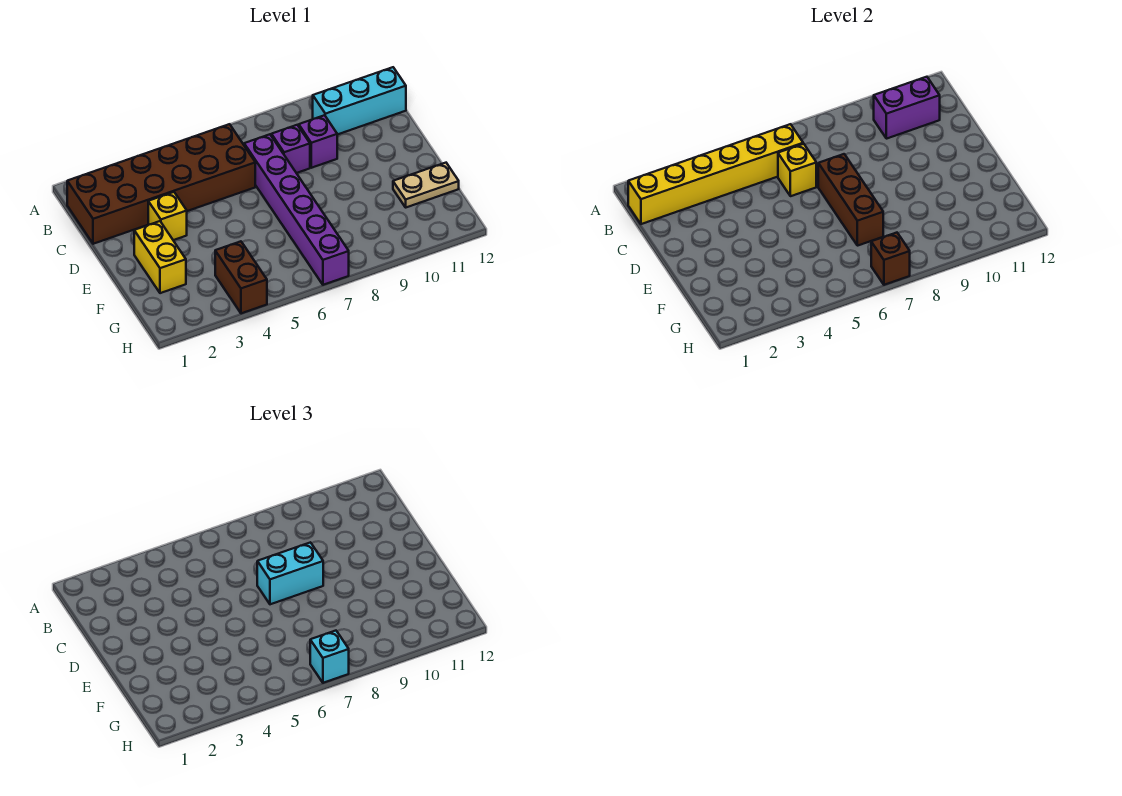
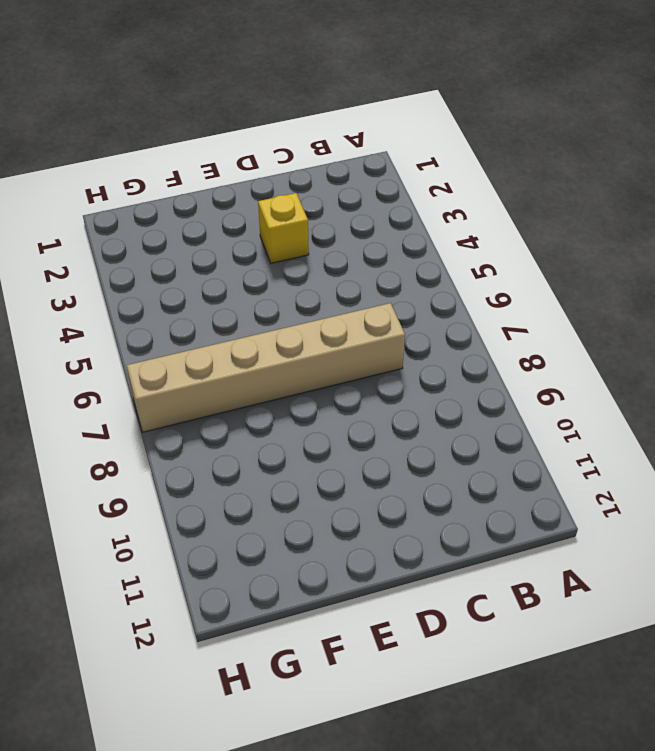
tan 1x6 brick [127,303,405,432] -> purple 1x6 brick [244,134,349,285]
none -> brown 2x6 brick [67,124,255,244]
none -> cyan 1x3 brick [313,67,406,135]
none -> purple 1x1 brick [271,125,310,173]

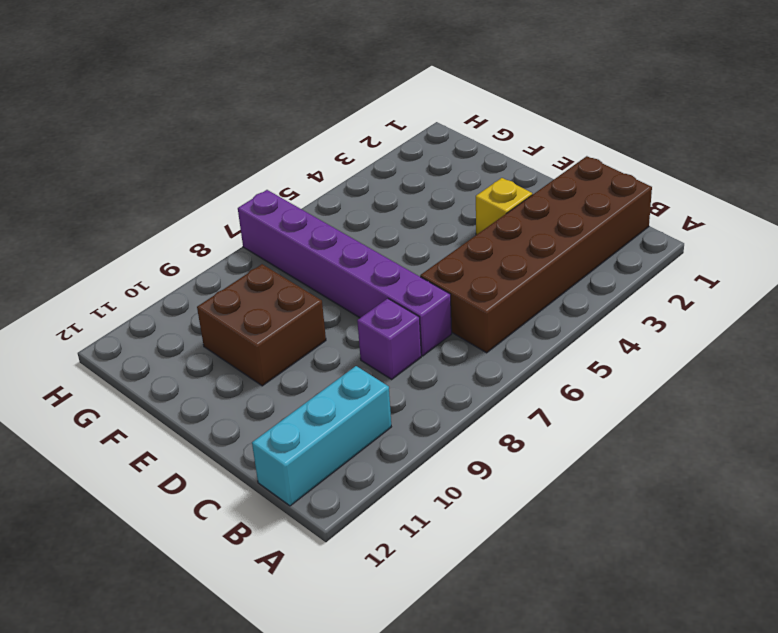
brown 2x2 brick [197,264,326,386] -> none
none -> purple 1x1 brick [299,115,337,168]
none -> yellow 1x2 brick [134,221,186,293]
none -> tan 1x2 plate [393,163,459,207]

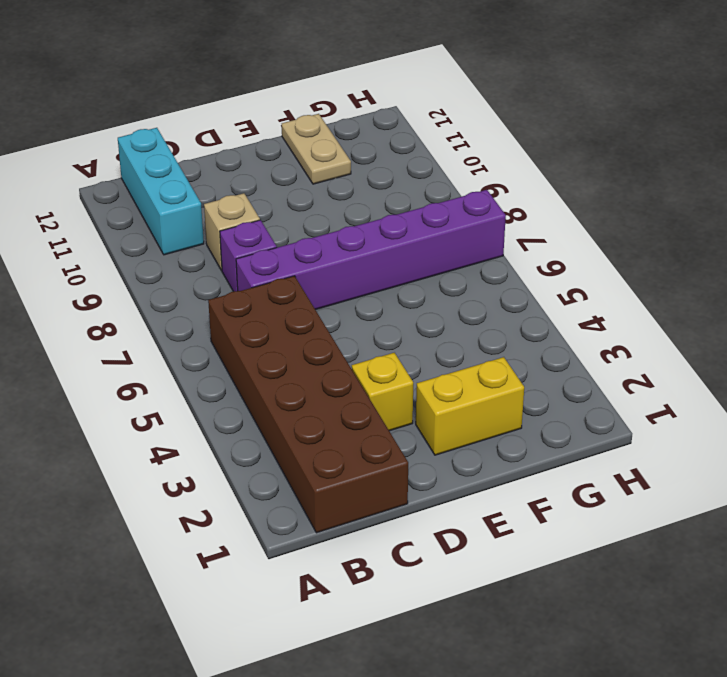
tan 1x1 brick [204,193,260,271] -> purple 1x1 brick [299,115,337,168]
none -> brown 1x2 brick [215,241,267,313]
none -> yellow 1x6 brick [628,124,803,224]
none -> purple 1x2 brick [874,77,940,139]

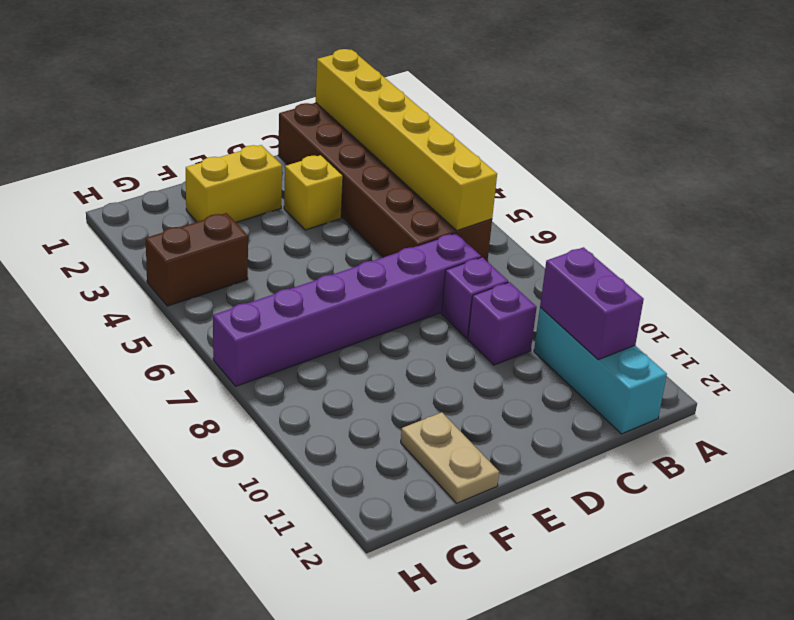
none -> yellow 1x1 brick [778,144,816,196]
none -> brown 1x3 brick [818,154,883,246]
none -> brown 1x1 brick [871,233,910,285]

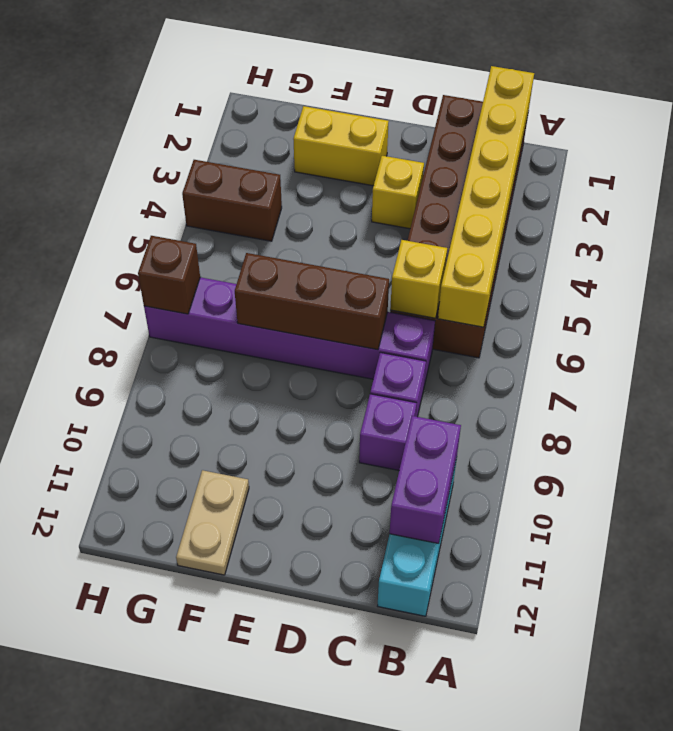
none -> cyan 1x2 brick [257,542,323,604]
none -> cyan 1x1 brick [310,631,349,683]

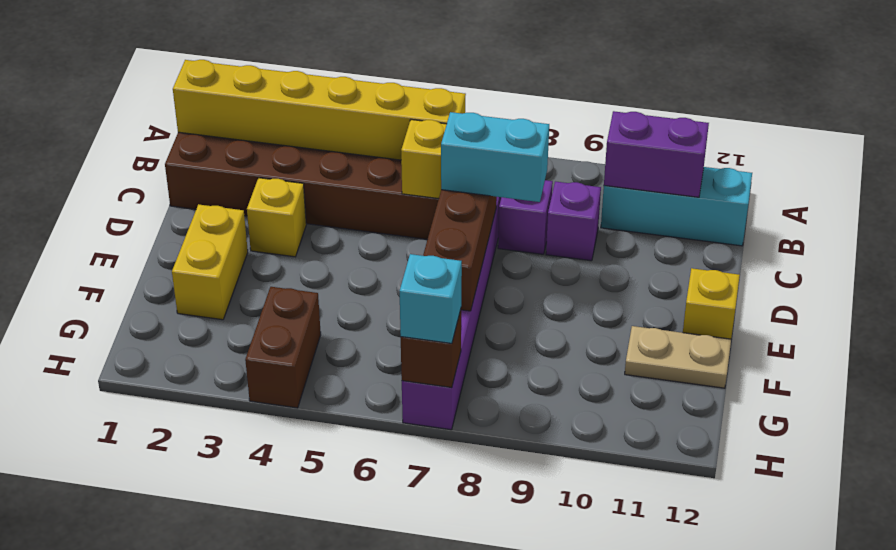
yellow 1x1 brick [683,268,740,339] -> none

